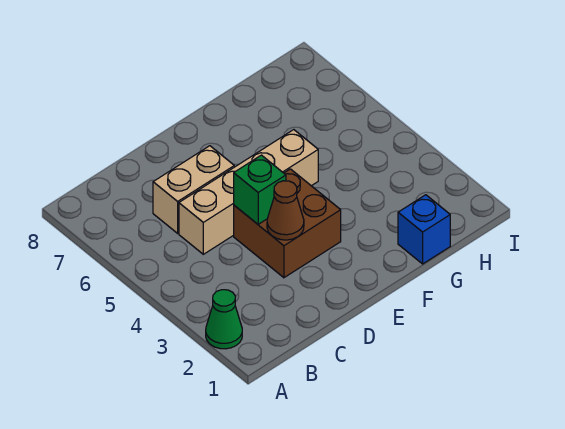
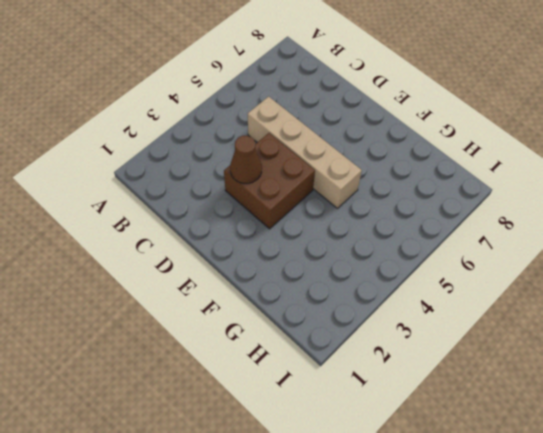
none -> green 1x1 cone [206,290,242,349]
none -> tan 1x2 brick [153,146,234,233]

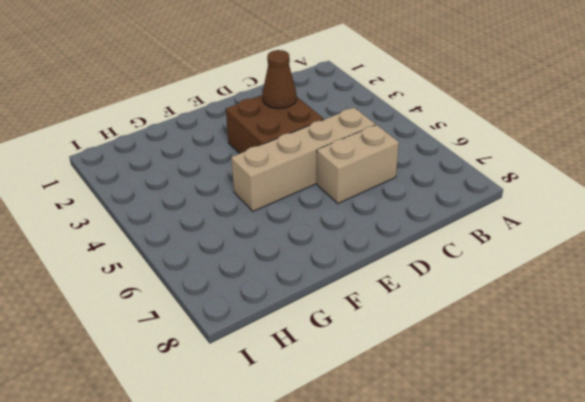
none -> green 1x1 cone [206,290,242,349]
none -> blue 1x1 brick [398,195,450,264]

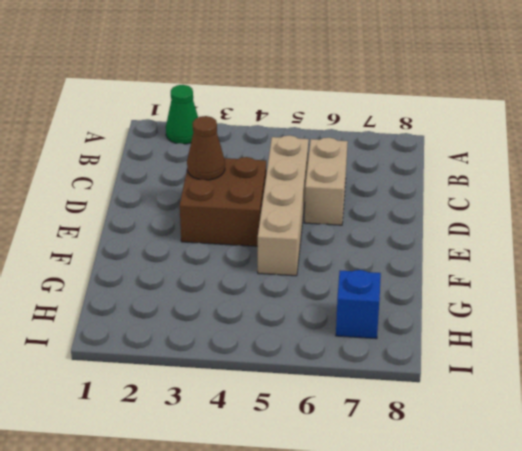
blue 1x1 brick [336,270,381,339] -> blue 1x1 brick moved to [398,195,450,264]
none -> green 1x1 brick [234,155,286,224]

